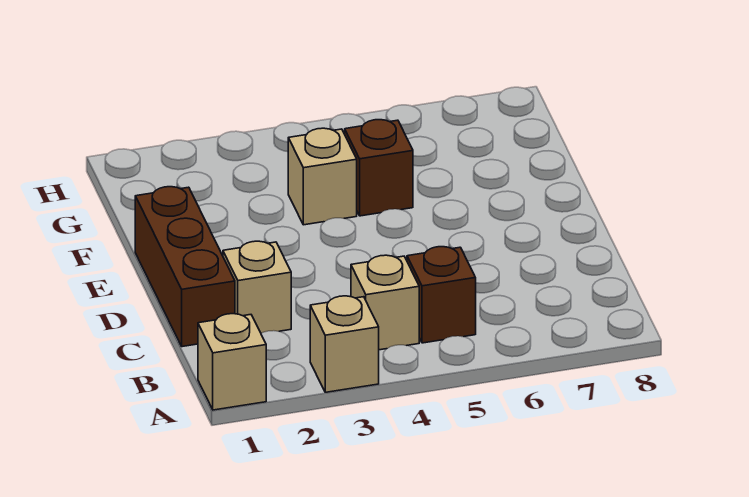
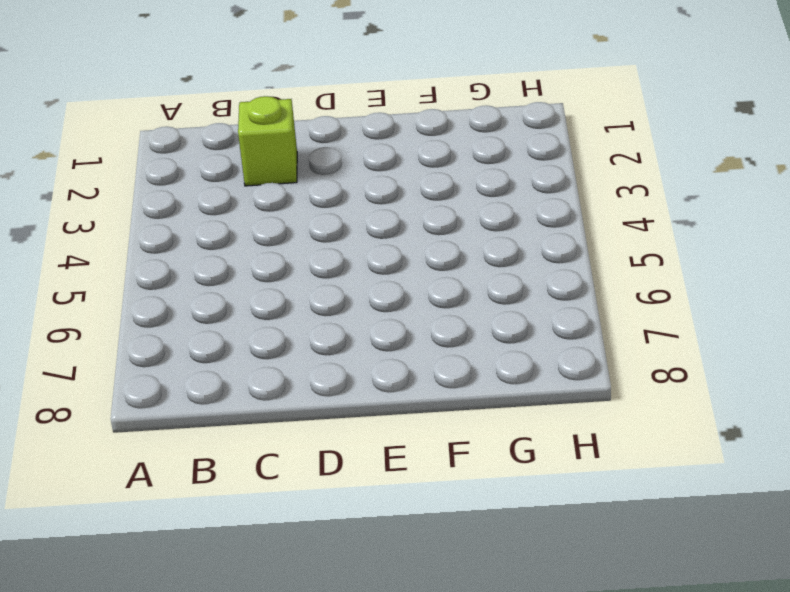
lime 1x1 brick [238,96,297,186] -> tan 1x1 brick [223,241,291,333]
none -> tan 1x1 brick [198,314,266,410]
none -> tan 1x1 brick [310,296,379,392]

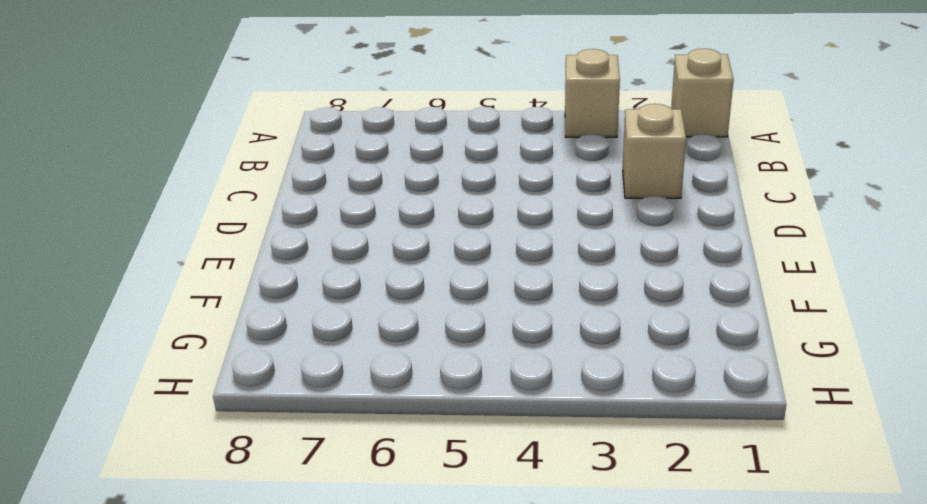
none -> tan 1x1 brick [351,255,419,350]
none -> brown 1x1 brick [407,247,476,343]

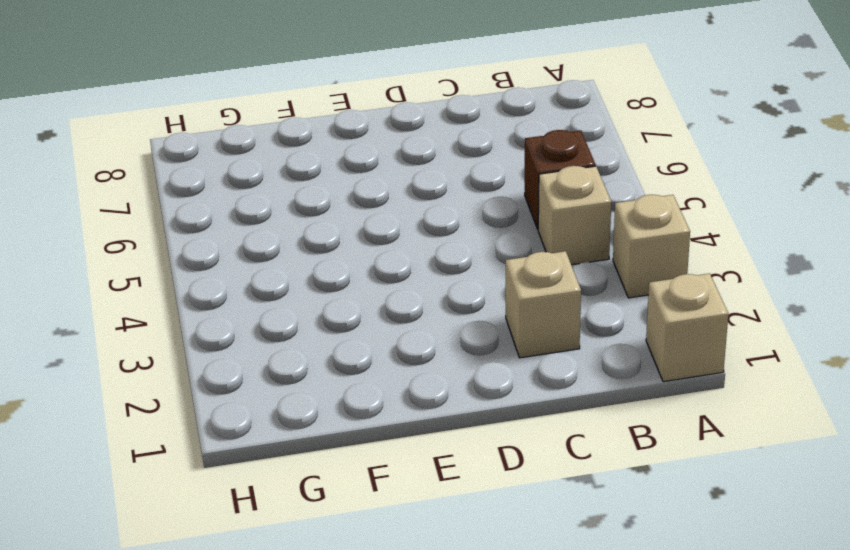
none -> brown 1x3 brick [135,187,235,347]
none -> tan 1x1 brick [288,128,357,225]

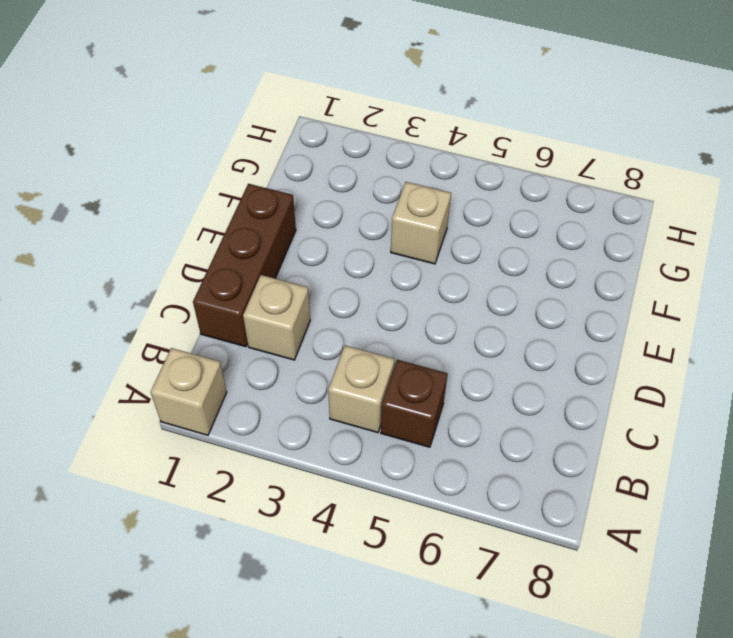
none -> tan 1x1 brick [310,296,379,392]
none -> brown 1x1 brick [345,120,413,216]

